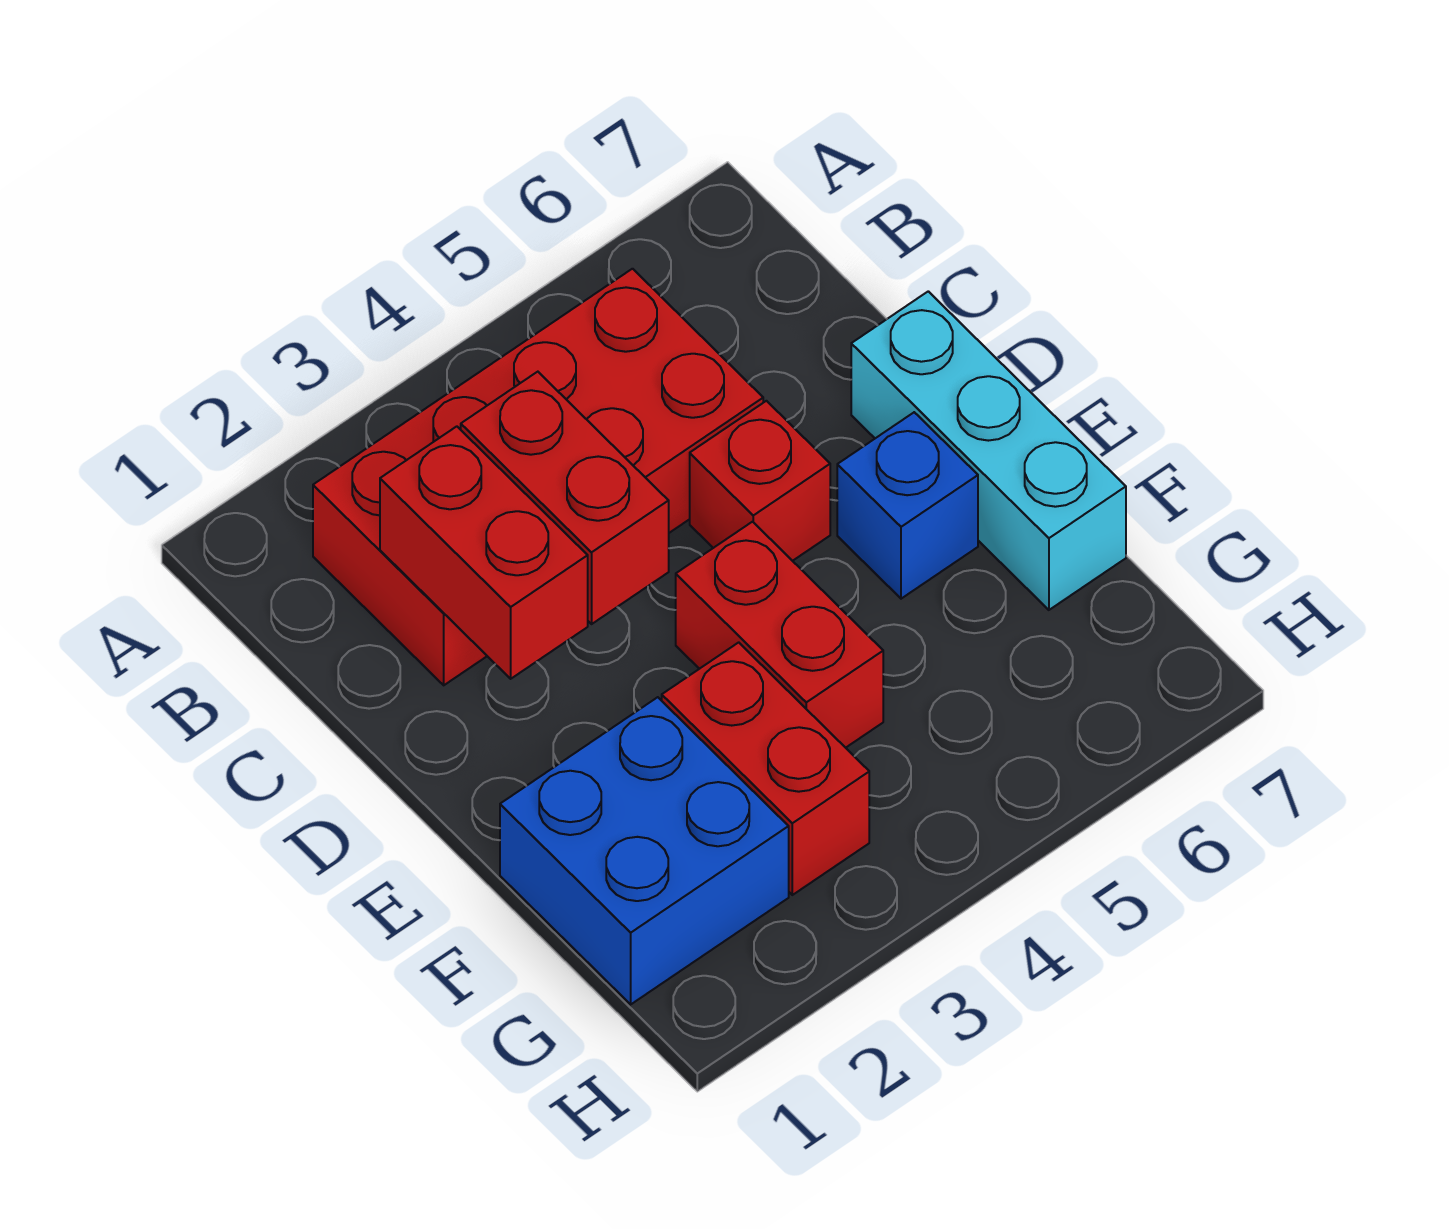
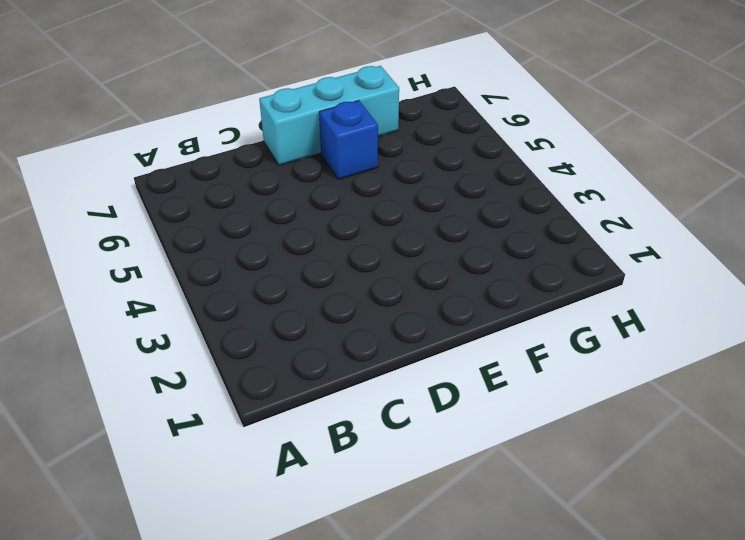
none -> red 2x4 brick [313,269,763,685]
none -> red 1x1 brick [690,401,830,561]

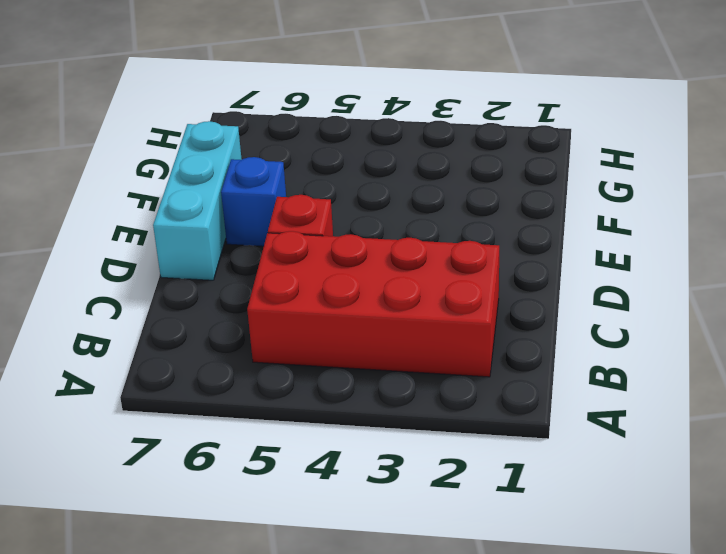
none -> red 1x2 brick [676,522,883,748]
none -> blue 2x2 brick [500,697,789,1004]

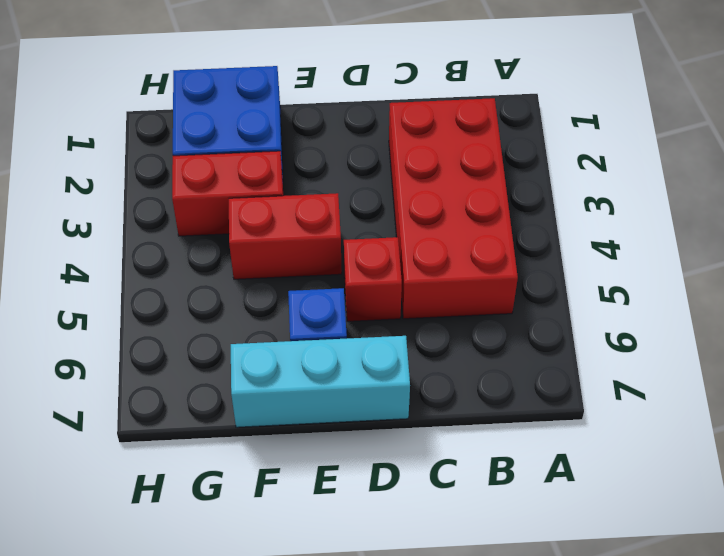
none -> red 1x2 brick [380,426,588,679]
none -> red 1x2 brick [461,372,669,624]

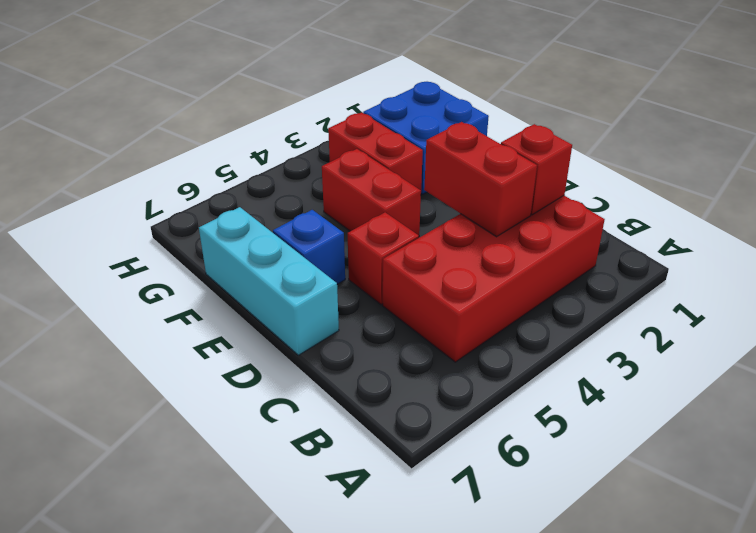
red 1x1 brick [501,124,572,215] -> red 1x2 brick [380,426,588,679]

